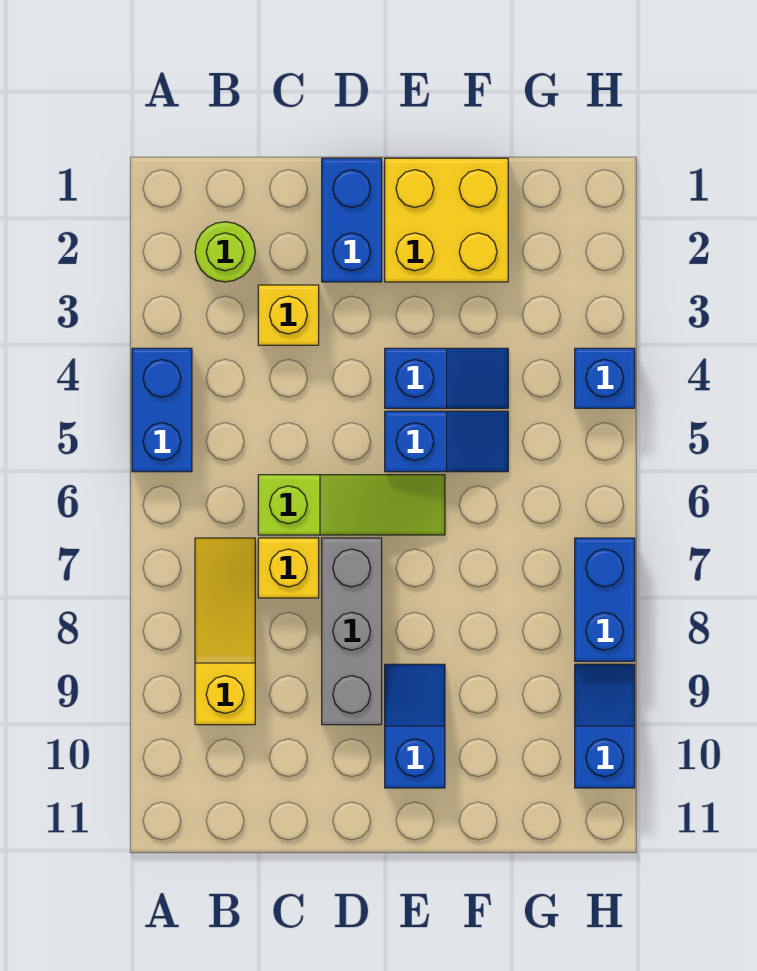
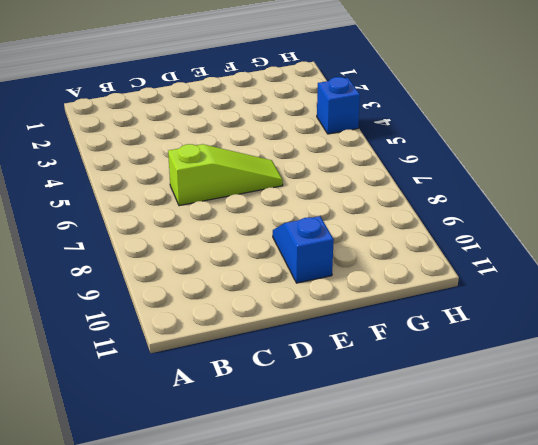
none -> blue 1x2 brick [132,348,192,472]
none -> lime 1x1 round brick [195,222,255,282]
none -> yellow 1x3 slope [195,538,255,725]

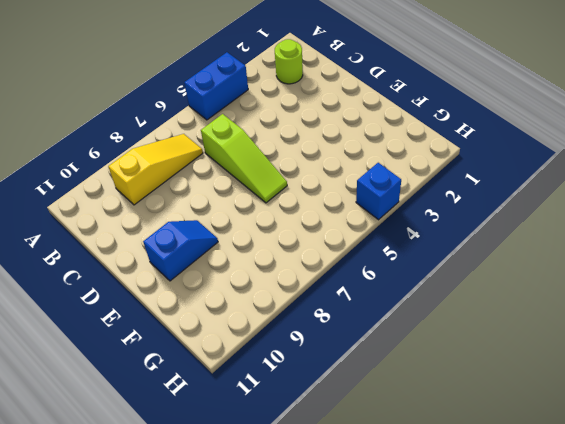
none -> yellow 1x1 brick [258,285,319,345]
none -> yellow 1x1 brick [258,538,319,598]
none -> blue 1x2 brick [322,158,382,282]

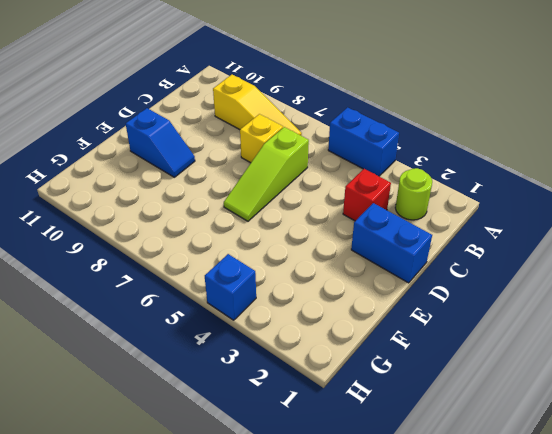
red 1x1 brick [343,169,391,221] -> yellow 1x1 brick [258,285,319,345]
none -> grey 1x3 brick [322,538,382,725]
none -> yellow 2x2 brick [385,158,508,282]
none -> blue 1x2 slope [385,348,508,408]

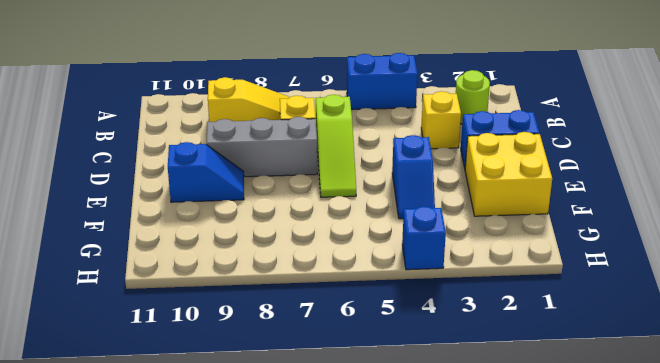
none -> blue 1x2 slope [385,411,508,472]
none -> blue 1x2 brick [575,538,635,661]
none -> blue 1x2 slope [575,664,635,788]

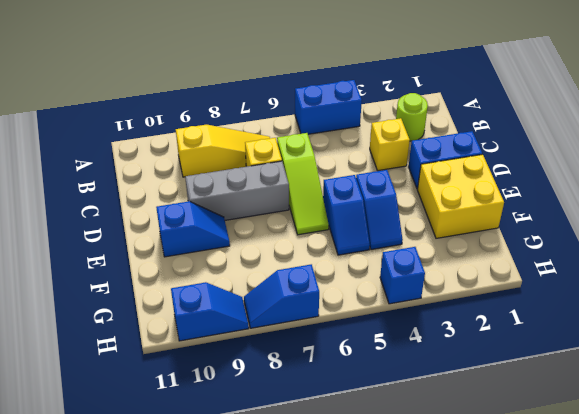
blue 1x2 slope [244,264,319,328] -> blue 1x2 brick [575,538,635,661]

